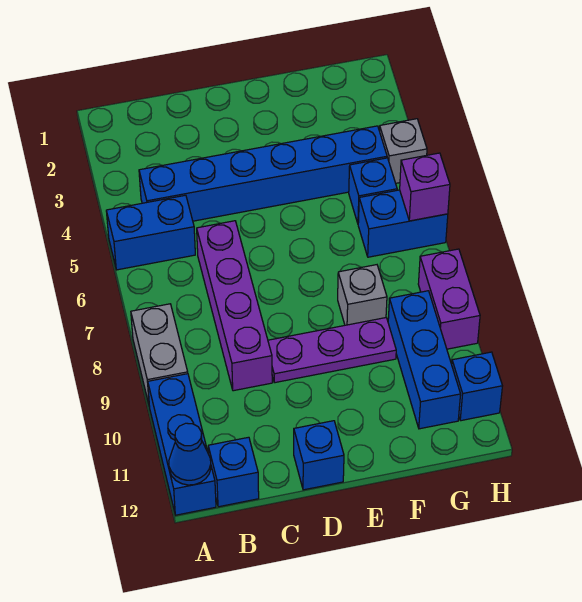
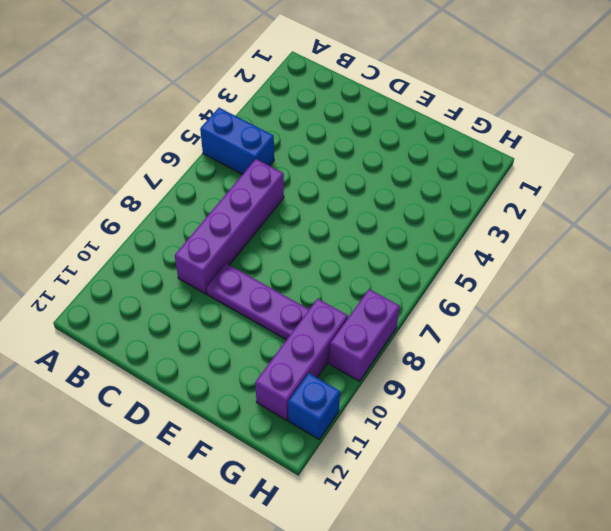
purple 1x3 brick [255,299,348,420] -> blue 1x3 brick [388,291,461,429]
none -> grey 1x2 brick [131,304,188,407]
none -> blue 1x3 brick [148,374,216,515]
none -> blue 1x6 brick [139,126,387,221]

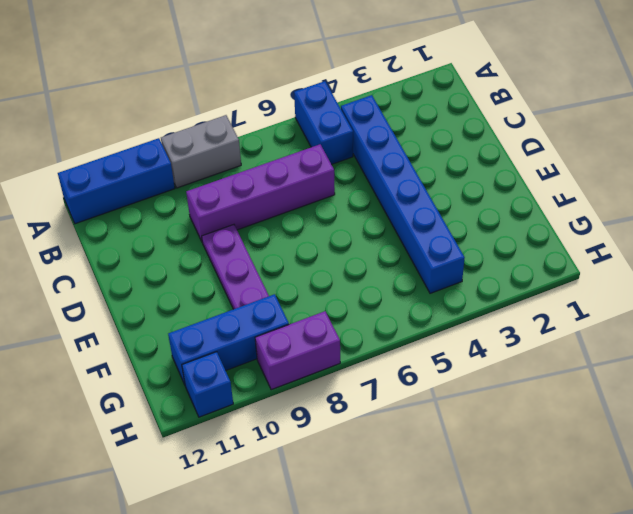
none -> blue 1x1 brick [208,437,259,507]
none -> blue 1x1 brick [294,421,344,490]
none -> grey 1x1 brick [338,265,387,325]

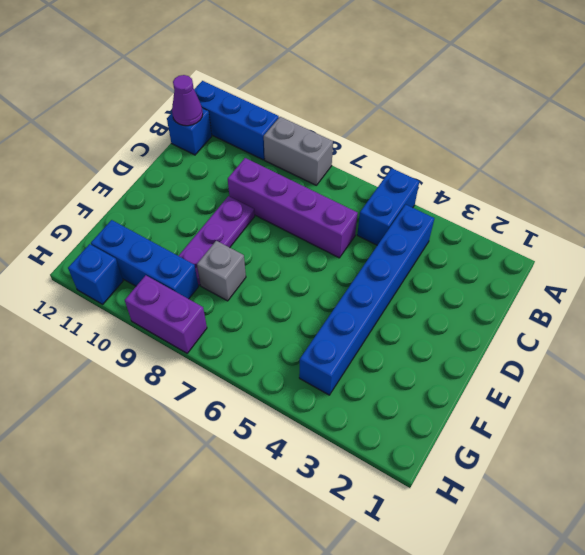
purple 1x1 cone [172,75,203,126] -> none
none -> blue 1x1 brick [294,421,344,490]
none -> blue 1x1 brick [349,158,397,223]
none -> blue 1x2 brick [358,190,448,257]

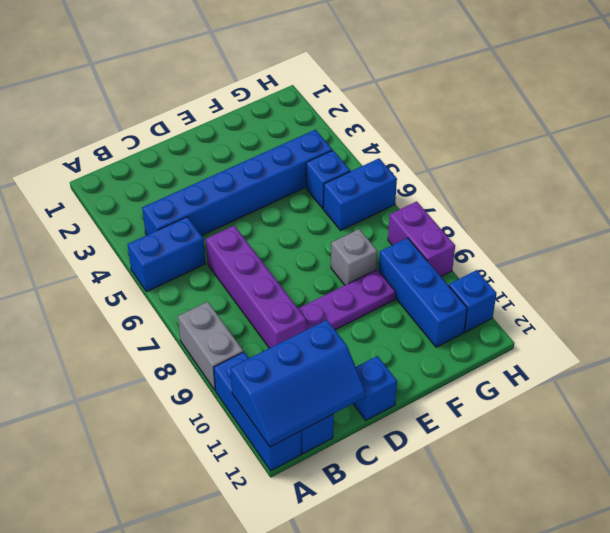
blue 2x3 slope [230,320,366,447] -> blue 1x1 cone [169,423,211,485]
none -> grey 1x1 brick [379,119,427,183]
none -> purple 1x1 brick [400,153,450,221]

